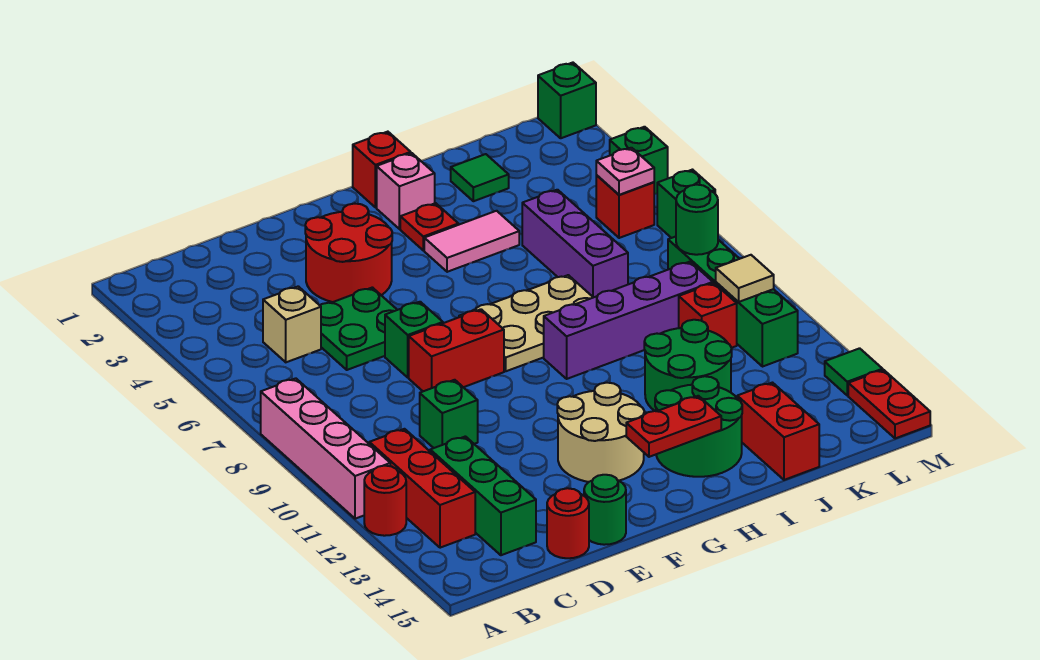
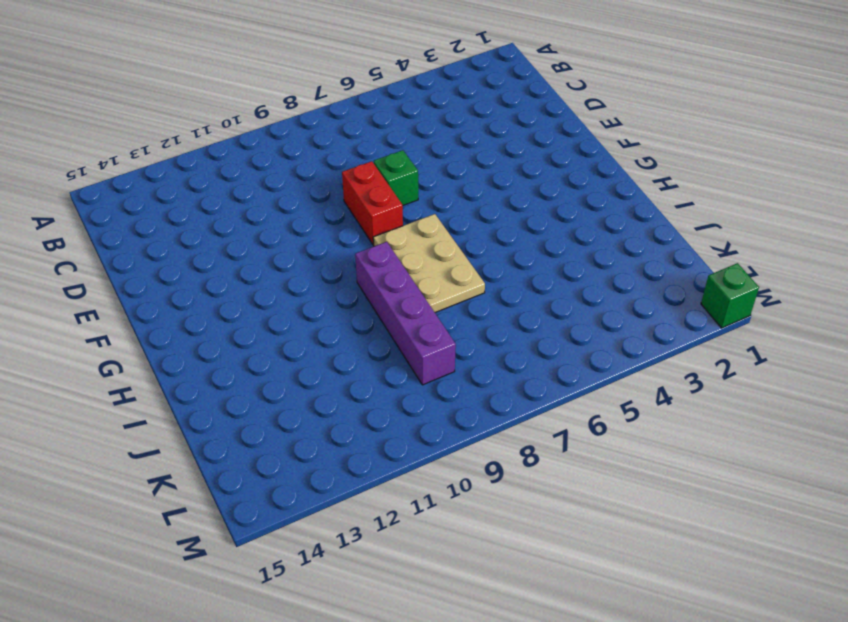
none -> pink 1x4 brick [261,378,390,519]
none -> red 1x1 round brick [364,466,406,536]
none -> red 1x3 brick [369,429,475,548]
none -> tan 1x1 brick [263,286,321,362]

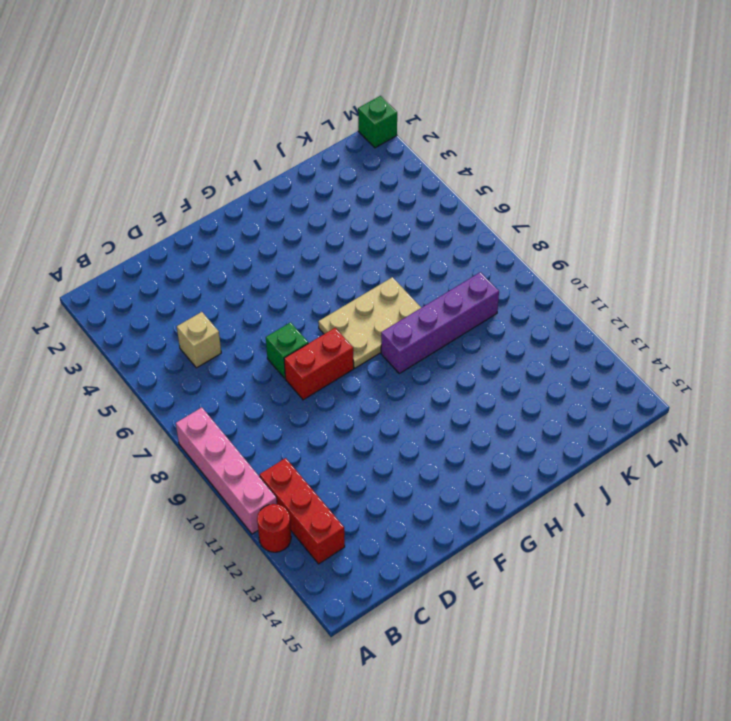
none -> green 1x3 brick [430,436,536,555]
none -> green 2x2 plate [320,287,397,370]
none -> green 1x1 brick [420,380,478,448]
none -> red 1x1 round brick [547,488,589,558]

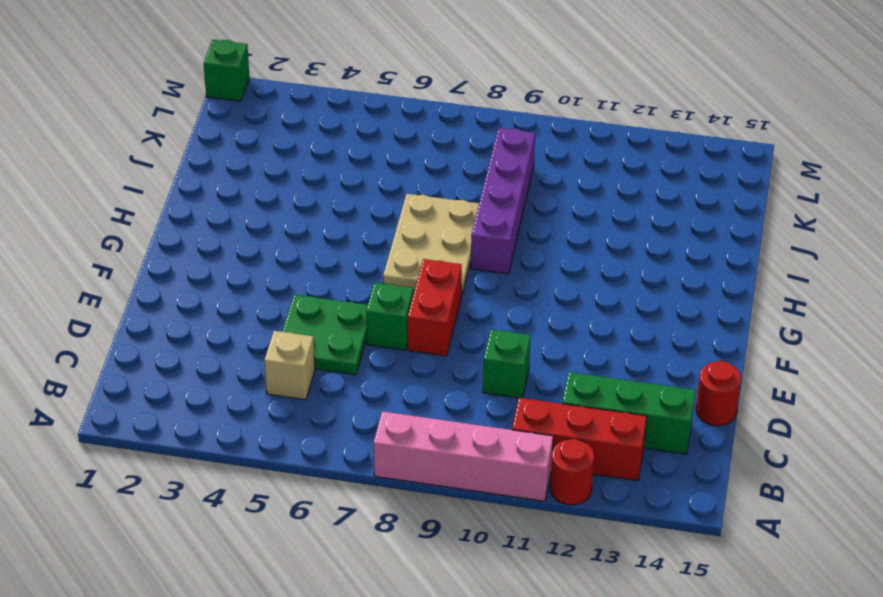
none -> red 2x2 round brick [305,204,392,302]
none -> green 1x1 round brick [584,475,626,545]
none -> tan 2x2 round brick [557,383,645,482]
none -> red 1x1 brick [353,132,411,208]

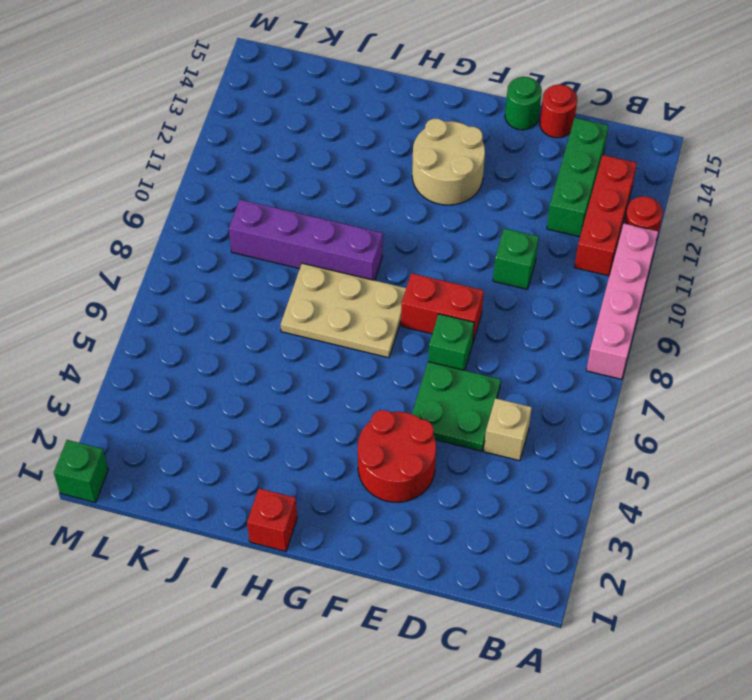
none -> pink 1x1 brick [377,153,435,229]
none -> red 1x1 plate [400,203,458,250]
none -> pink 1x2 tile [424,211,519,272]
none -> green 2x2 round brick [655,376,742,477]

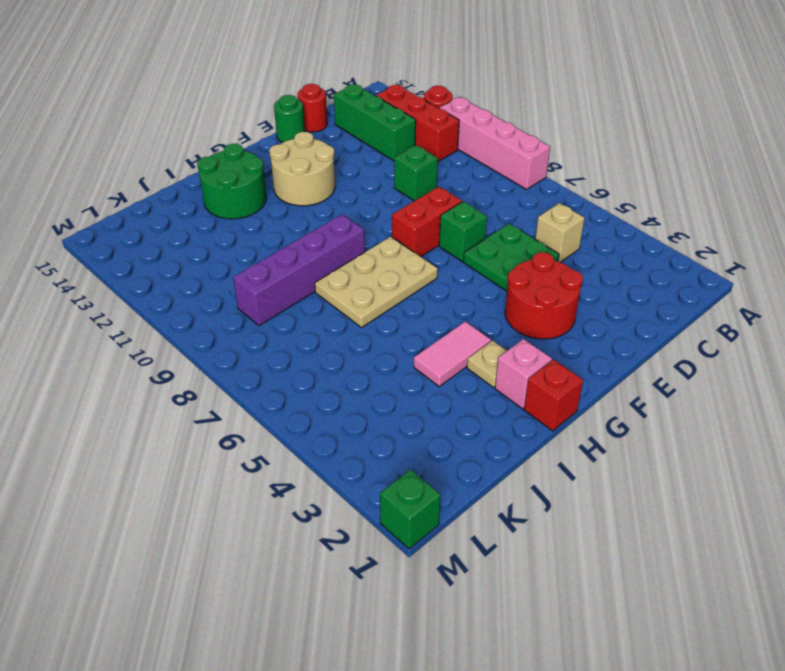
tan 1x1 plate [467,341,507,387] -> red 1x1 plate [400,203,458,250]
none -> green 2x2 round brick [644,320,732,411]
none -> green 1x1 tile [451,154,509,201]
none -> purple 1x3 brick [522,190,628,298]
none -> red 1x2 brick [737,383,819,480]

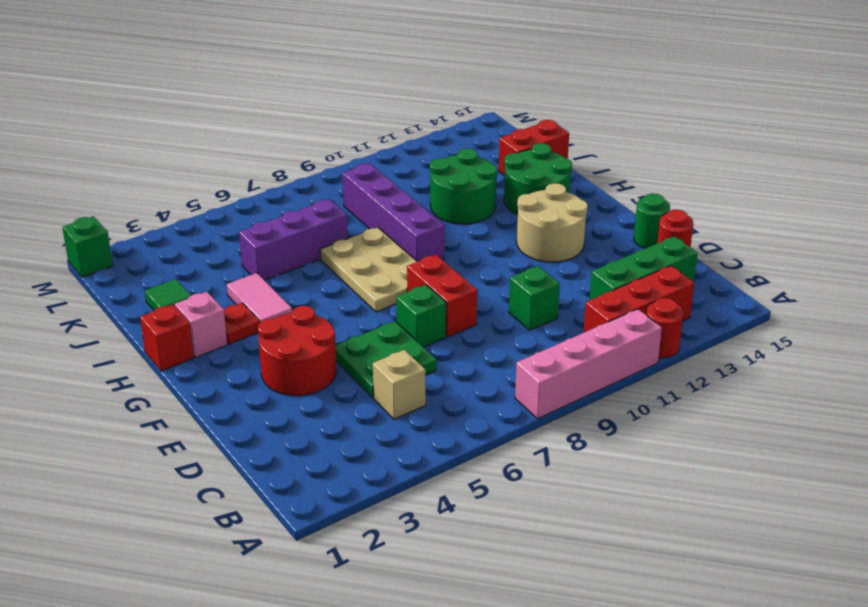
none -> red 1x1 brick [679,283,737,348]
none -> red 1x1 brick [596,175,654,238]
none -> green 1x4 brick [668,237,798,367]
none -> green 1x1 brick [610,127,668,194]

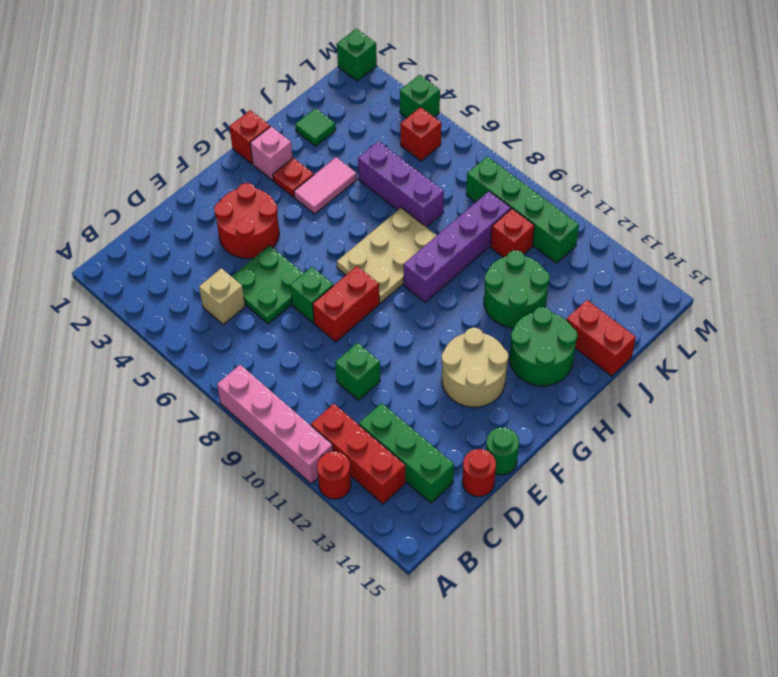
none -> green 1x1 brick [657,170,715,238]
none -> green 1x1 tile [825,348,883,396]
none -> red 1x2 plate [848,370,930,438]
none -> red 1x2 plate [626,396,721,457]

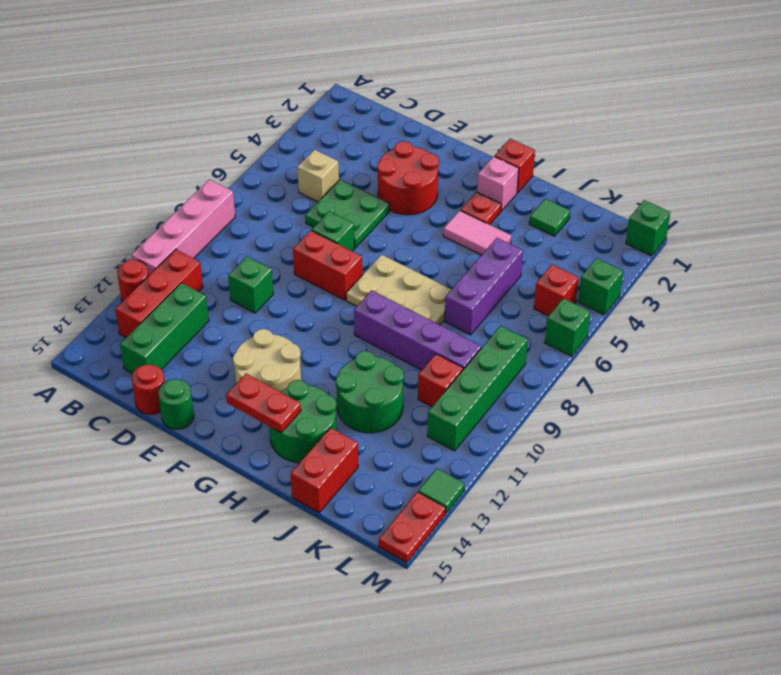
none -> pink 1x1 plate [596,148,654,195]
none -> green 1x1 round brick [676,185,718,255]
none -> tan 1x1 tile [716,255,774,302]

